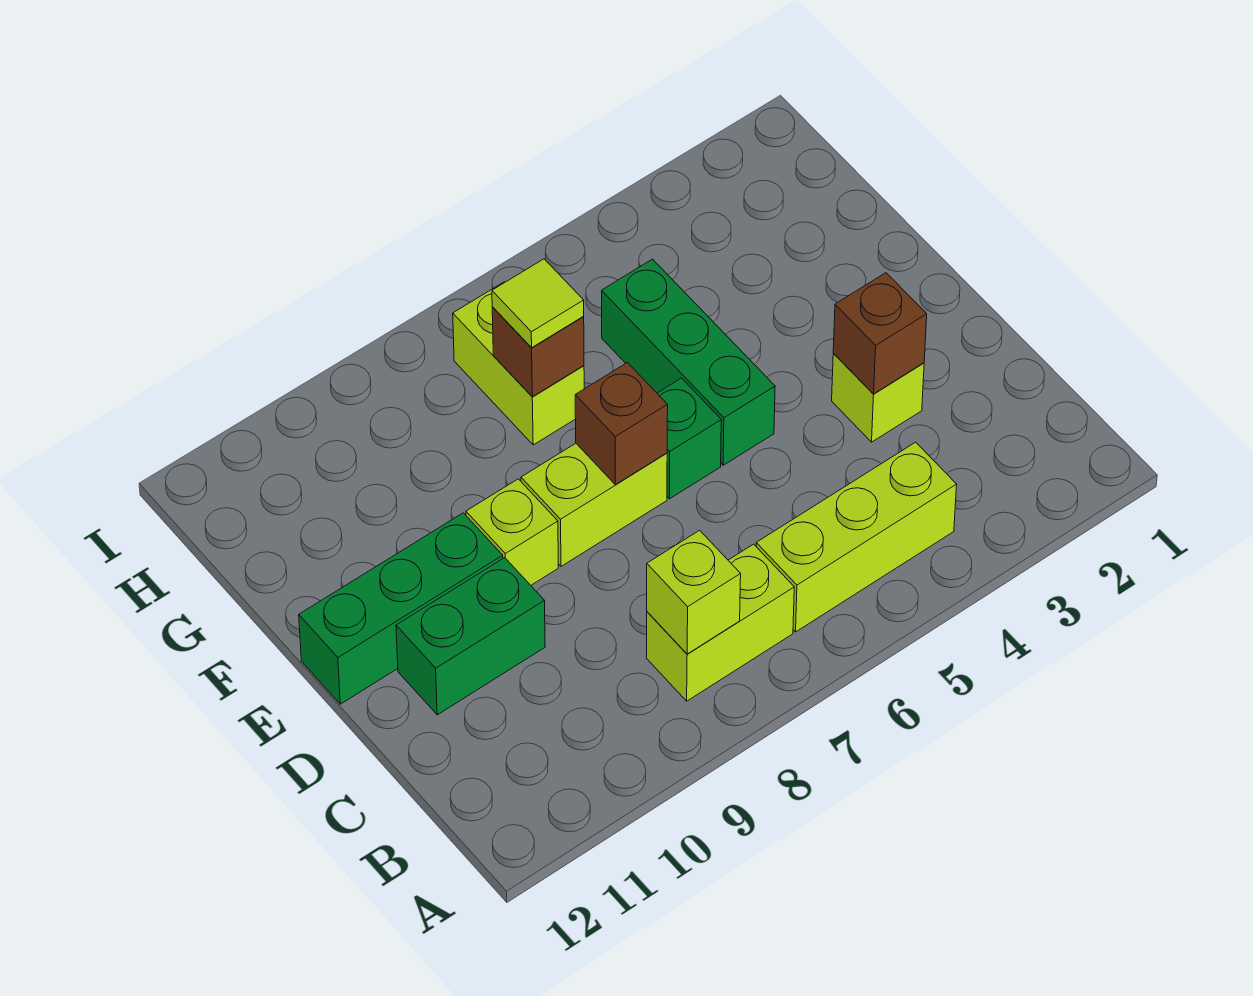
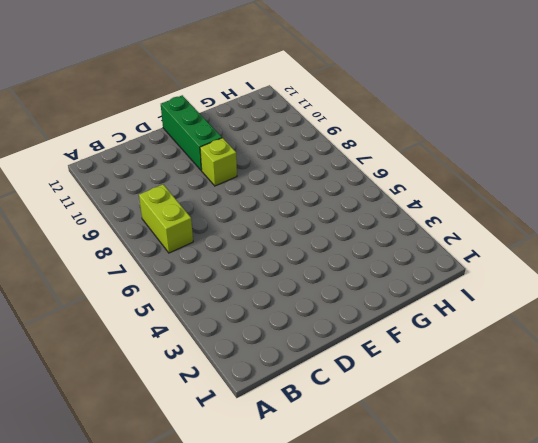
none -> lime 1x3 brick [756,442,957,632]
none -> lime 1x1 brick [832,354,924,442]
none -> green 1x2 brick [396,558,545,715]

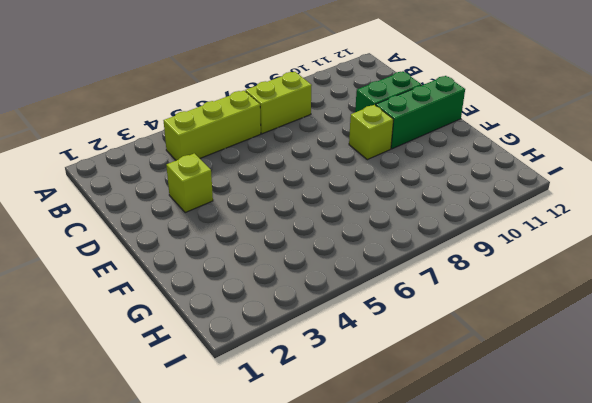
none -> green 1x3 brick [602,259,775,465]
none -> green 1x1 brick [657,378,721,499]
none -> lime 1x2 brick [521,443,667,566]

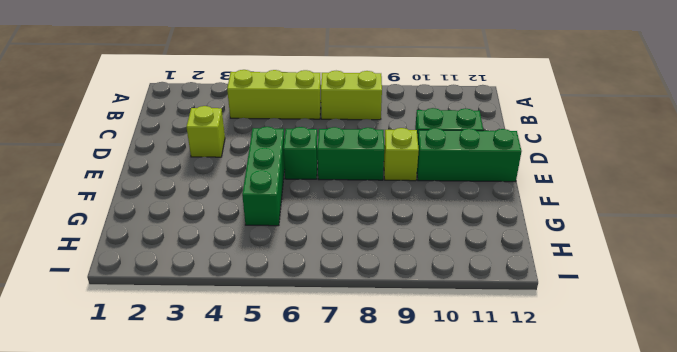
green 1x2 brick [318,127,384,180] -> lime 1x2 brick [521,443,667,566]
none -> lime 1x2 brick [453,282,584,445]
none -> lime 1x1 brick [647,530,741,654]
none -> brown 1x1 brick [833,273,927,394]

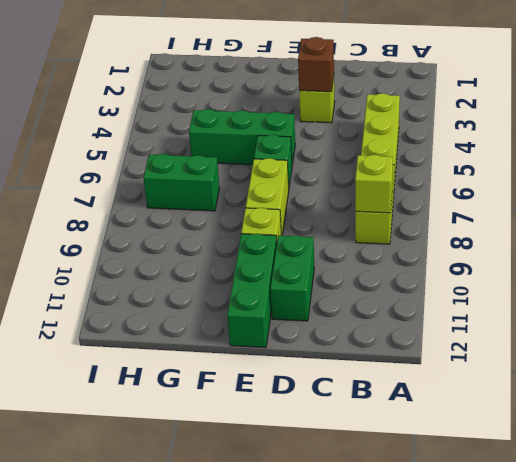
green 1x2 brick [143,154,219,211] -> lime 1x2 brick [453,282,584,445]
none -> brown 1x1 brick [575,363,668,485]
none -> brown 1x1 brick [492,307,584,397]
none -> lime 1x1 tile [492,259,584,347]

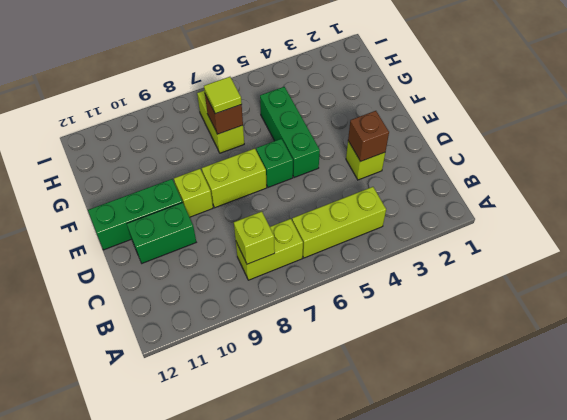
none -> brown 1x1 brick [575,363,668,485]

